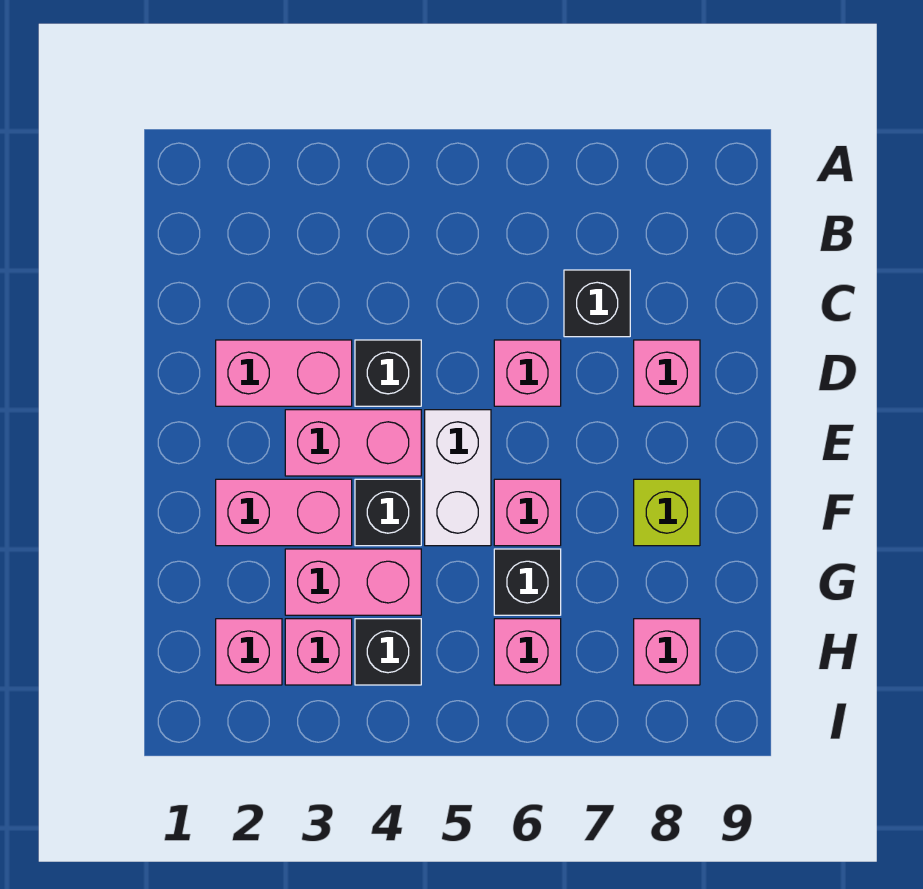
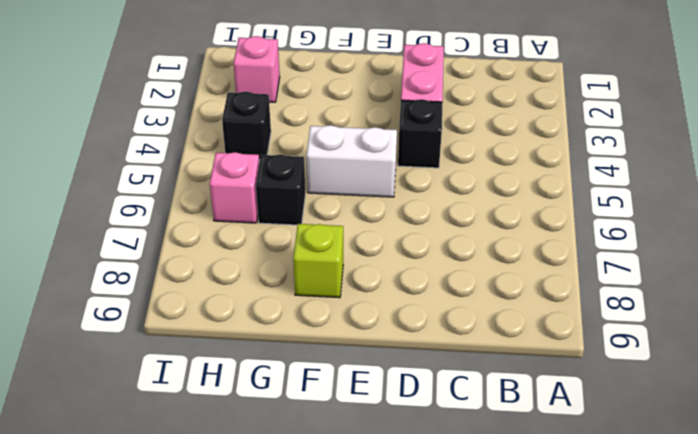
none -> black 1x1 brick [564,270,630,337]
none -> pink 1x1 brick [494,340,561,406]
none -> pink 1x1 brick [634,340,700,406]

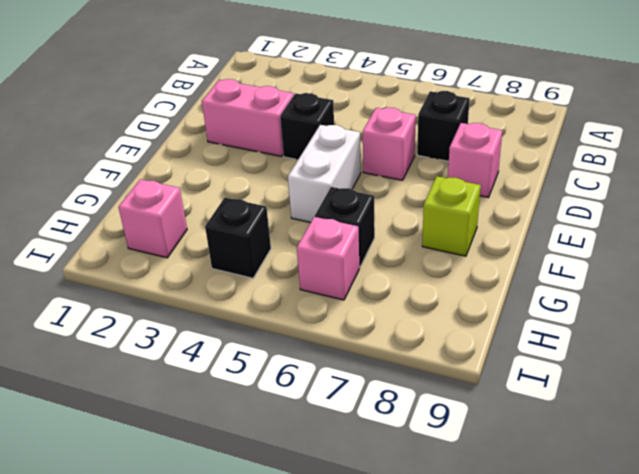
none -> pink 1x2 brick [285,410,421,476]
none -> pink 1x2 brick [216,479,352,546]
none -> black 1x1 brick [355,479,421,546]

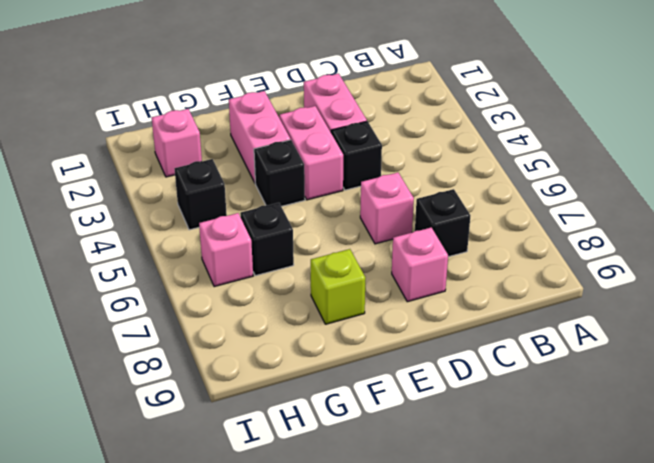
none -> white 1x2 brick [425,410,491,546]
none -> pink 1x1 brick [494,479,561,546]
none -> pink 1x2 brick [285,549,421,615]

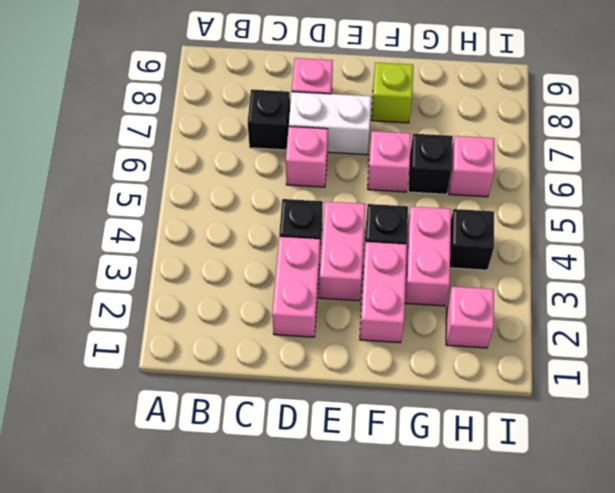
white 1x2 brick [289,92,371,155] -> white 1x2 brick moved to [425,410,491,546]
none -> pink 1x1 brick [285,619,352,685]
none -> pink 1x1 brick [634,619,700,685]

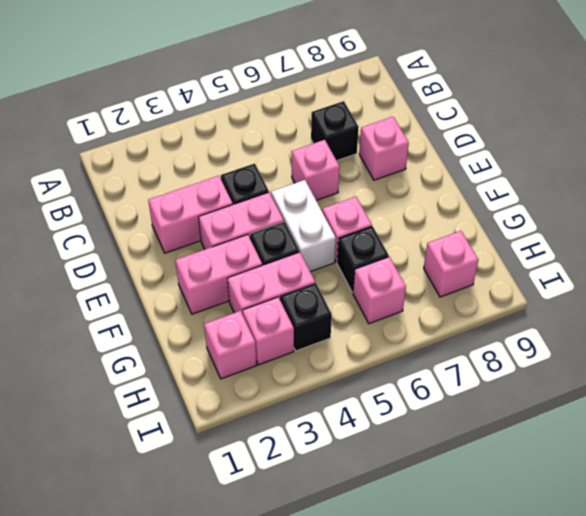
none -> lime 1x1 brick [634,479,700,546]

